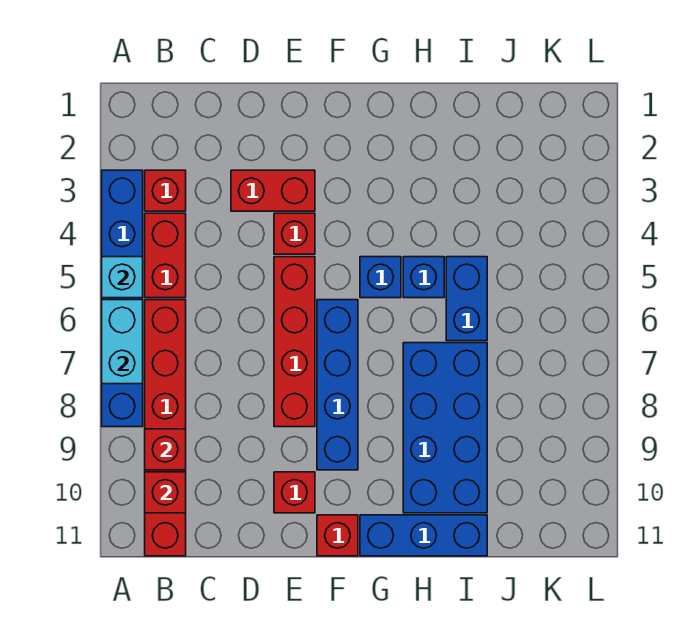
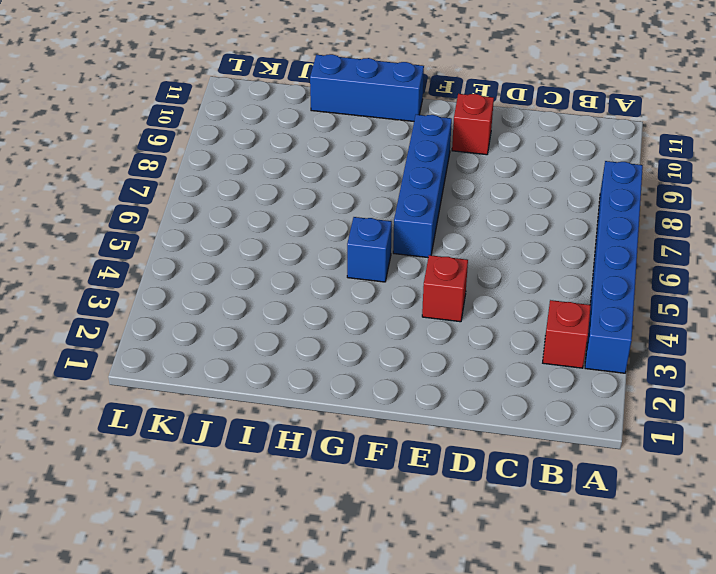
none -> red 1x2 brick [145,213,186,298]
none -> red 1x6 brick [145,300,186,556]
none -> red 1x2 brick [231,170,315,211]

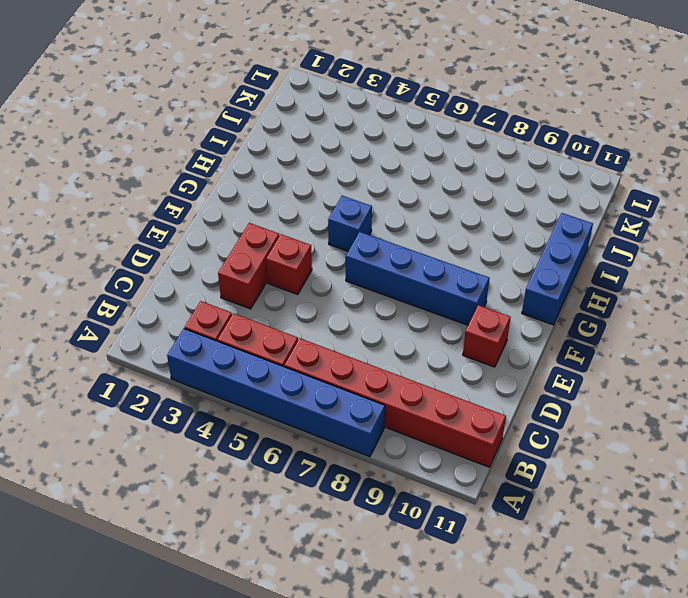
none -> red 1x4 brick [274,257,315,427]
none -> red 1x1 brick [317,515,358,556]
none -> blue 1x1 brick [403,257,444,298]

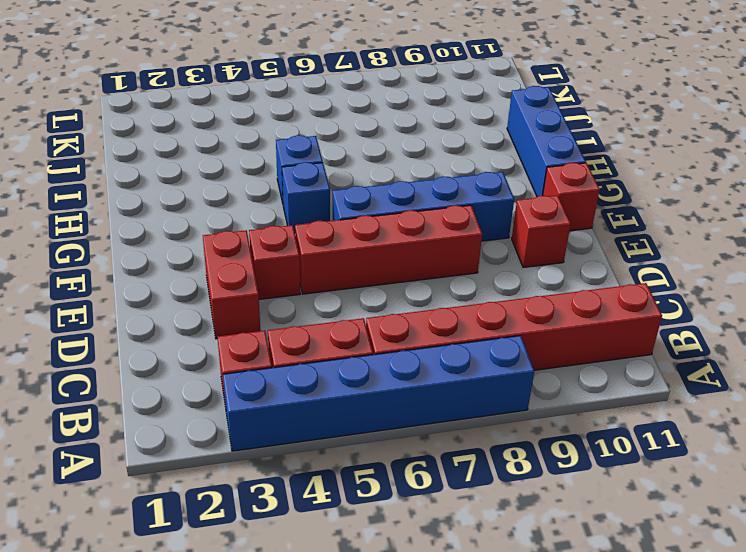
none -> blue 2x4 brick [403,343,487,513]
none -> blue 1x2 brick [446,257,487,341]
none -> cyan 1x1 brick [102,257,143,298]

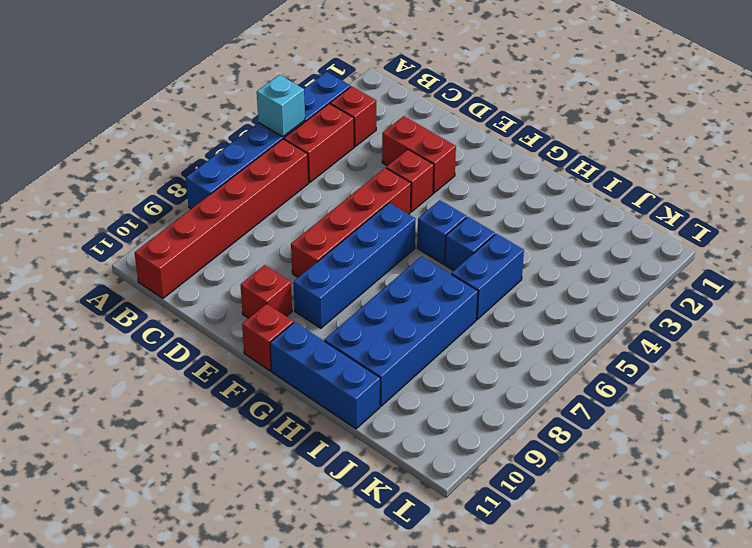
none -> cyan 1x2 brick [102,300,143,384]
none -> red 1x1 brick [145,429,186,470]
none -> red 1x1 brick [145,472,186,513]

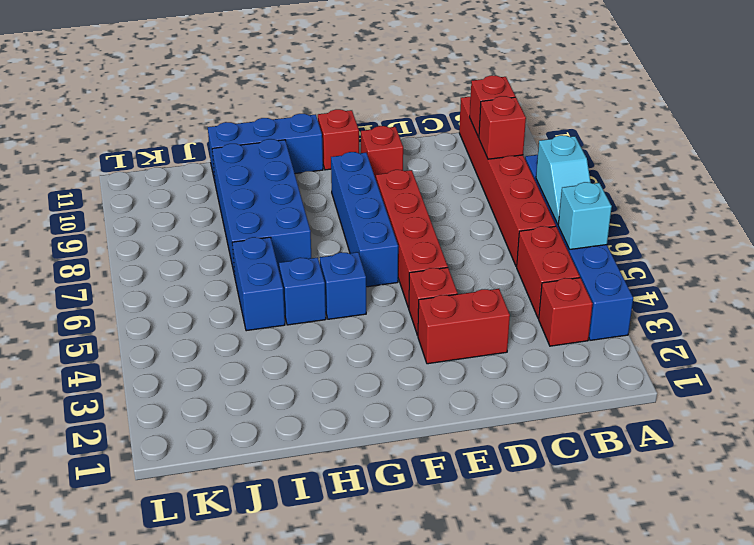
cyan 1x2 slope [536,135,591,224] -> cyan 1x2 brick [102,300,143,384]

